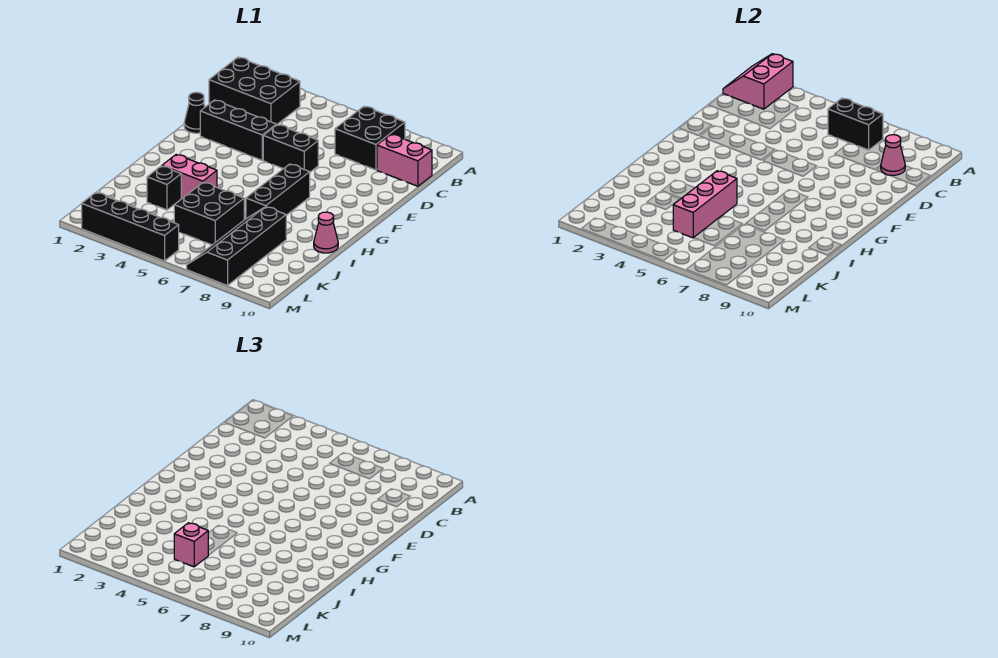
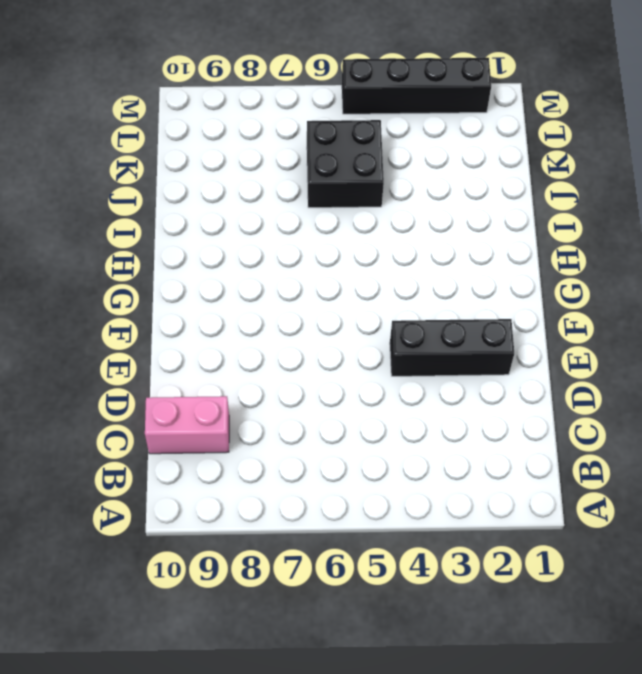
none -> black 2x3 brick [209,57,300,125]
none -> black 2x2 brick [335,106,405,170]
none -> black 1x1 cone [184,92,205,133]

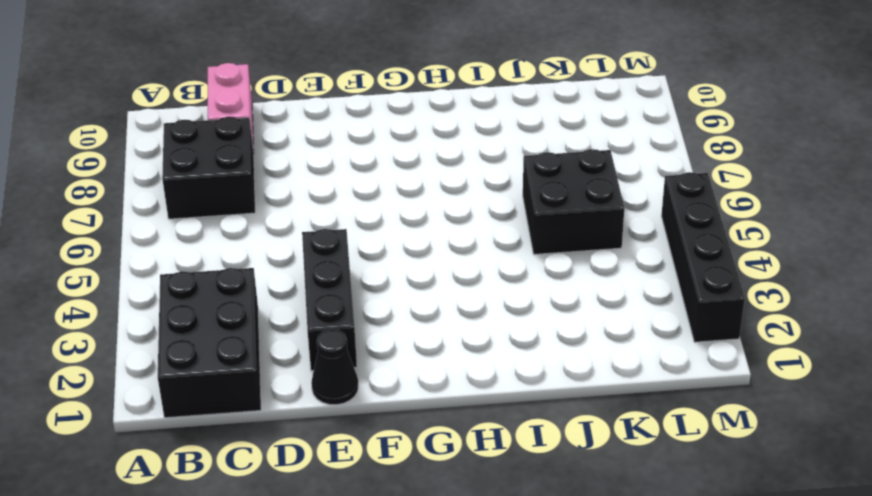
none -> black 1x2 brick [263,124,318,172]
none -> black 1x3 brick [246,164,310,219]
none -> pink 1x2 brick [162,154,217,198]

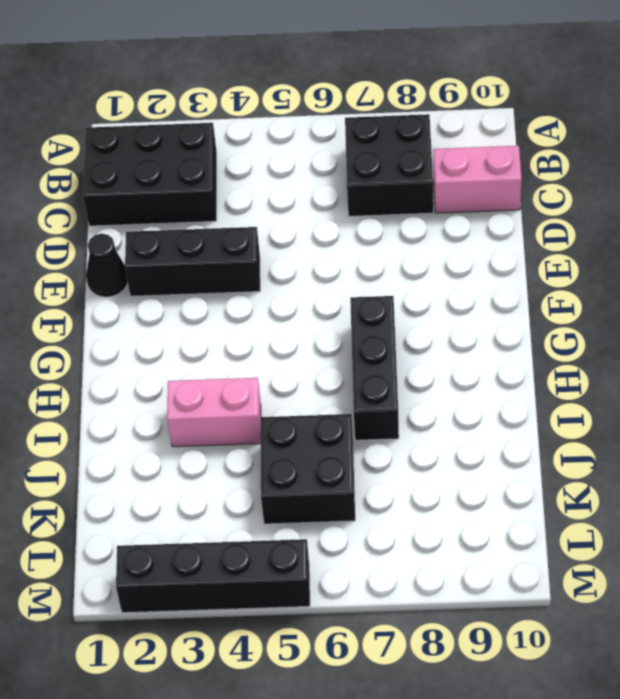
none -> black 1x2 brick [263,124,318,172]
none -> pink 1x1 cone [314,212,338,253]
none -> black 1x1 brick [147,166,181,210]

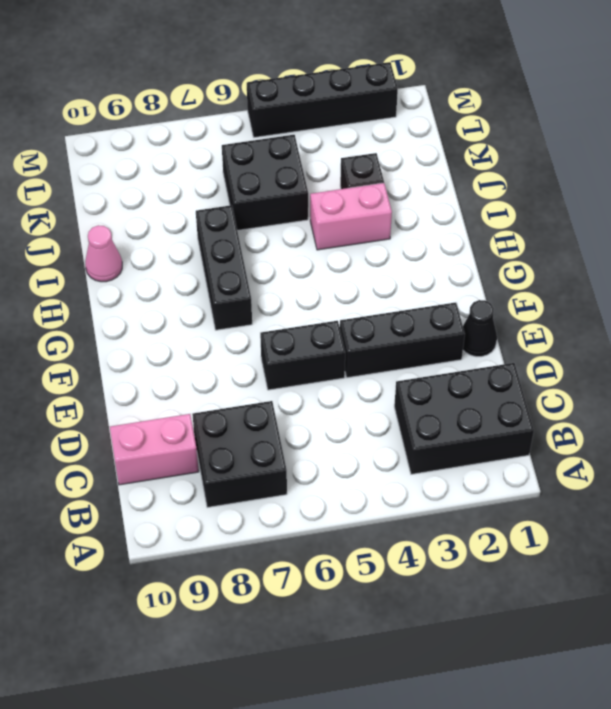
none -> black 2x4 slope [187,207,286,286]
none -> pink 2x2 slope [723,54,793,109]
none -> black 1x2 brick [828,98,883,150]

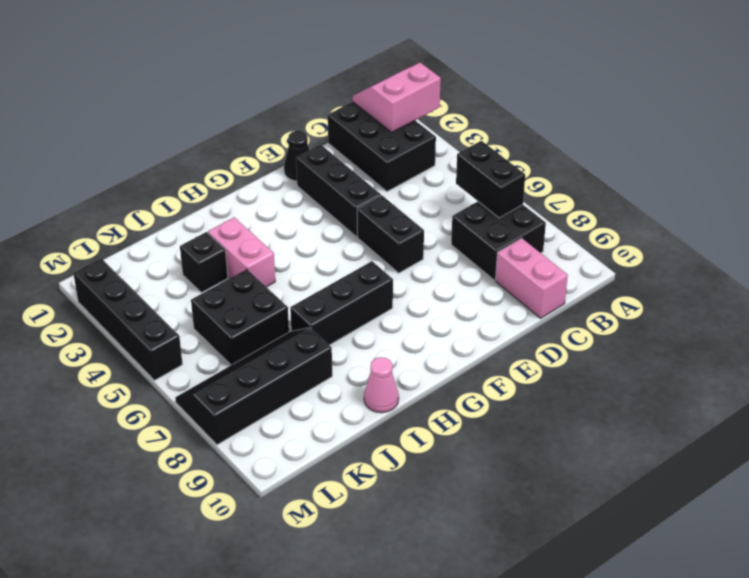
none -> pink 1x1 cone [881,135,905,175]
none -> pink 1x3 brick [673,171,737,238]
none -> pink 1x1 brick [174,523,208,567]

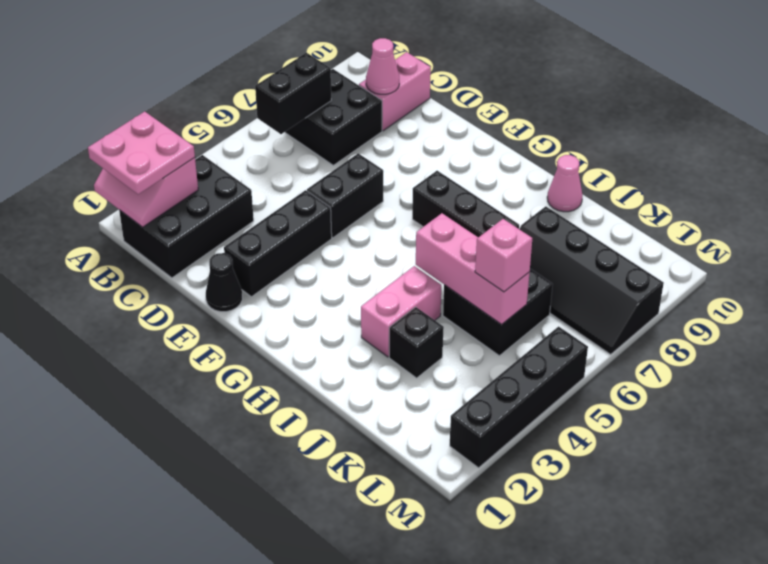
pink 2x2 plate [88,111,195,194] -> none

